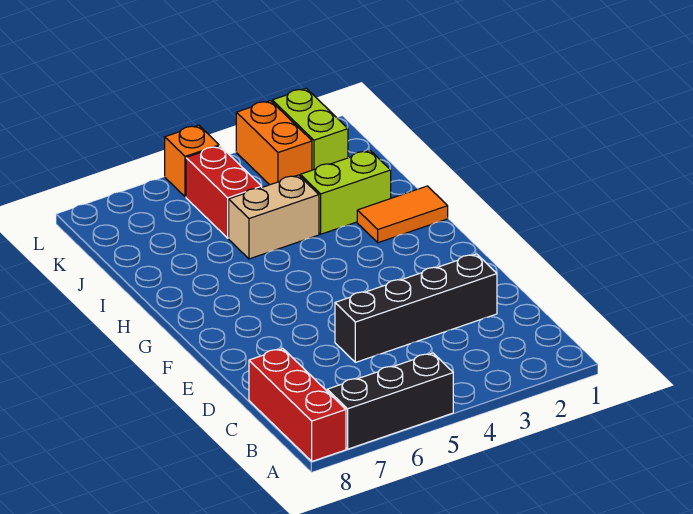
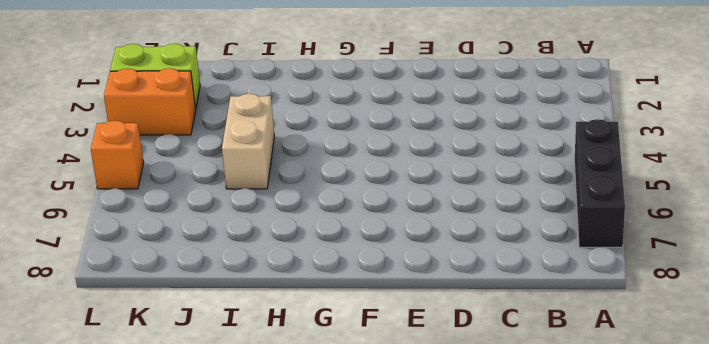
none -> red 1x3 brick [249,349,346,461]
none -> black 1x4 brick [335,254,497,362]

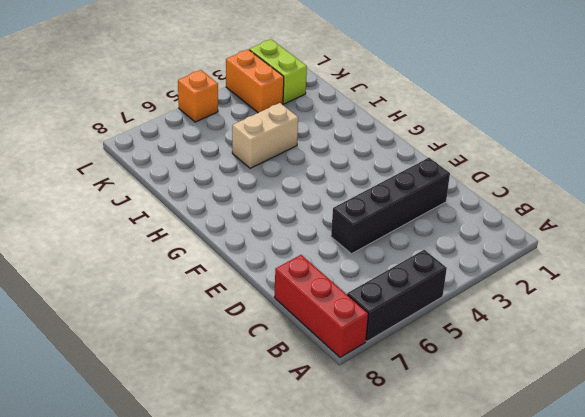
none -> orange 1x2 tile [357,186,448,243]
none -> lime 1x2 brick [300,151,391,234]

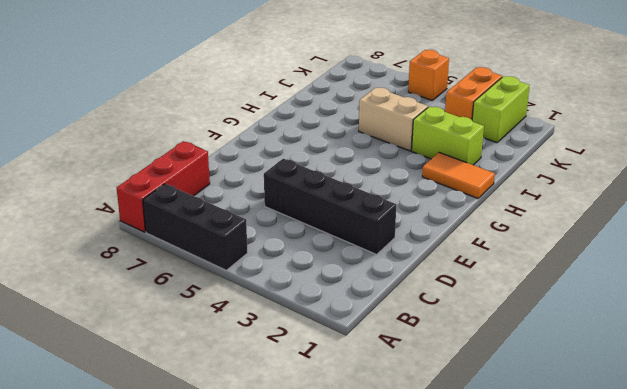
none -> red 1x2 brick [186,146,262,238]

